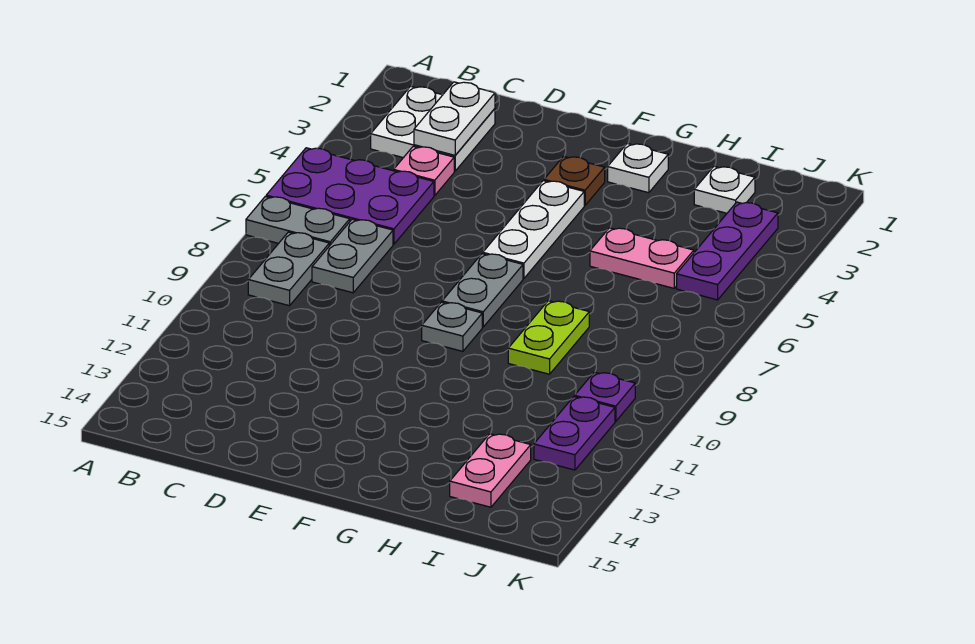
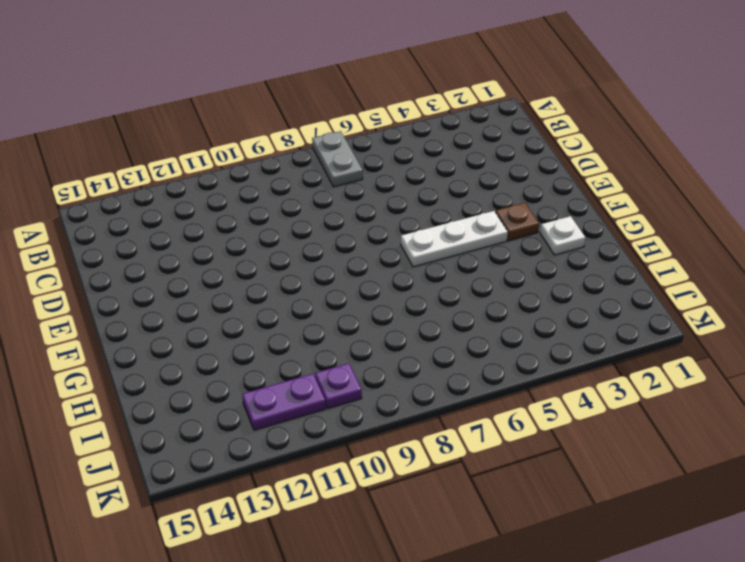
none -> purple 2x3 plate [266,148,434,244]
none -> white 2x2 plate [371,86,495,171]
none -> grey 1x2 plate [248,232,329,306]

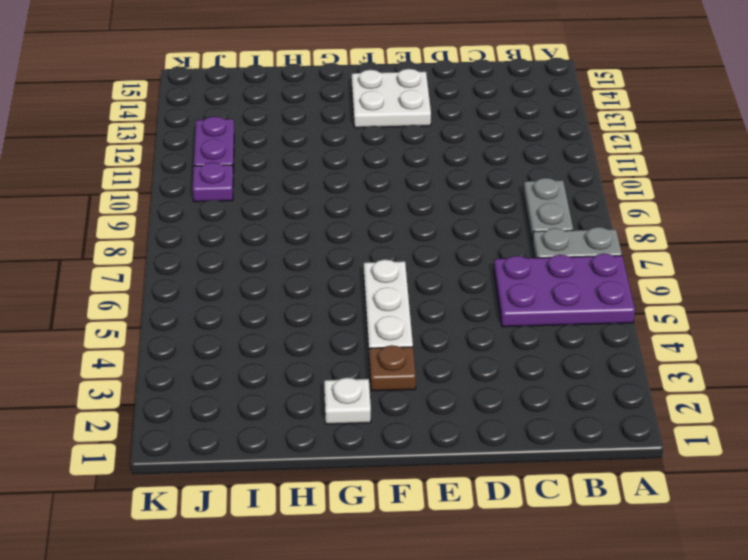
white 2x2 plate [352,69,431,128] -> white 2x2 plate moved to [371,86,495,171]
none -> pink 1x1 plate [394,146,454,196]
none -> grey 1x2 plate [312,219,393,293]
none -> grey 1x2 plate [442,254,523,327]

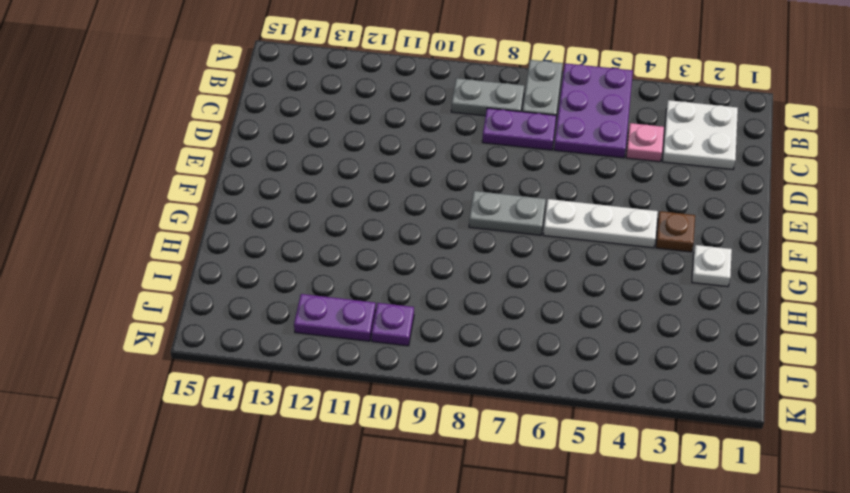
purple 1x2 plate [482,108,556,150] -> grey 1x2 plate [312,219,393,293]
none -> grey 1x1 plate [422,302,482,351]
none -> pink 1x2 plate [590,228,694,288]
none -> lime 1x2 plate [508,301,589,374]

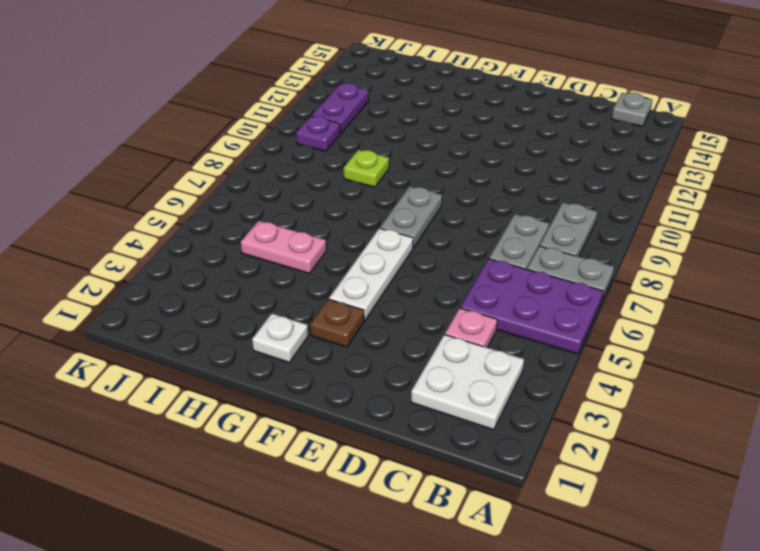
grey 1x1 plate [612,93,652,126] -> grey 1x1 plate moved to [422,302,482,351]
lime 1x1 plate [344,150,389,187] -> lime 1x2 plate [508,301,589,374]
none -> white 1x1 plate [694,166,755,213]
none -> pink 1x2 plate [450,434,531,507]
none -> purple 1x3 plate [677,202,778,300]

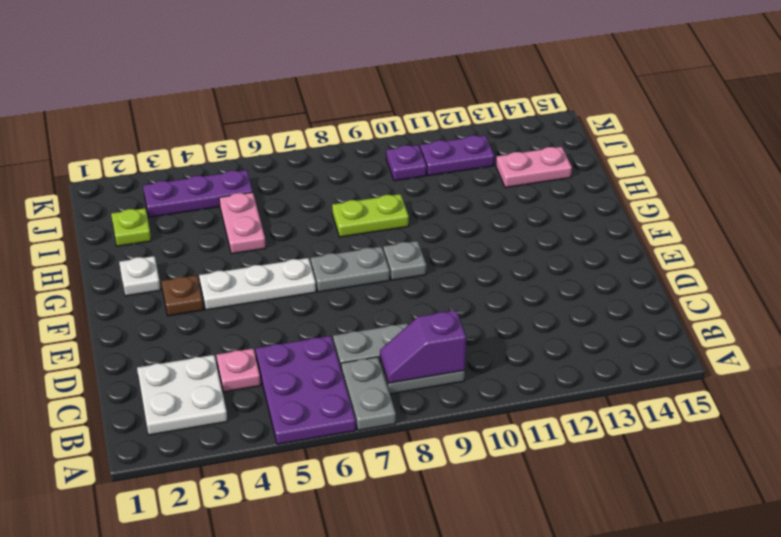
purple 1x2 slope [380,310,466,383] -> none
lime 1x1 plate [111,208,151,246] -> white 1x1 plate [694,166,755,213]
none -> white 1x2 plate [414,82,495,155]

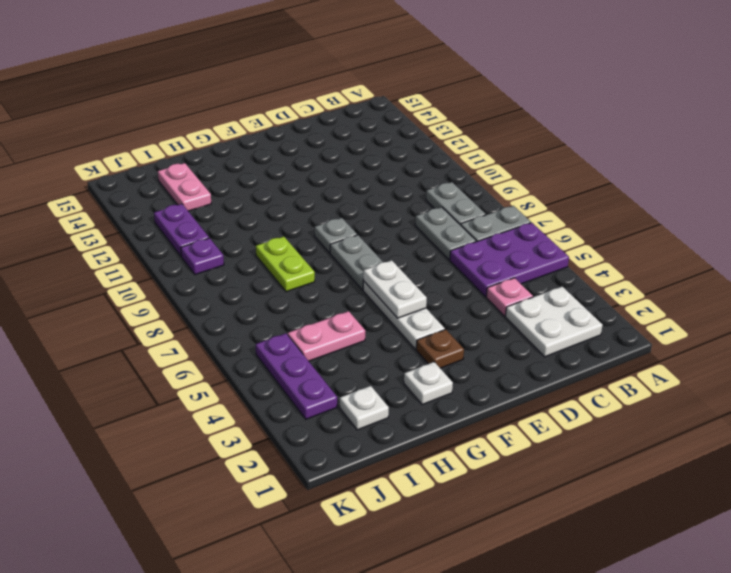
white 1x2 plate [363,260,427,318] -> white 1x2 plate moved to [414,82,495,155]

